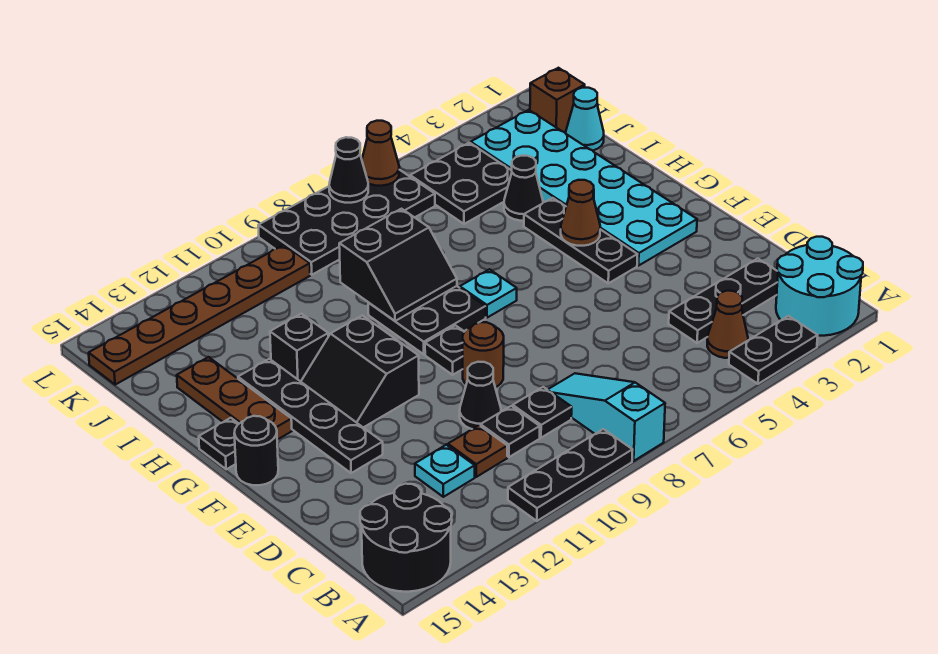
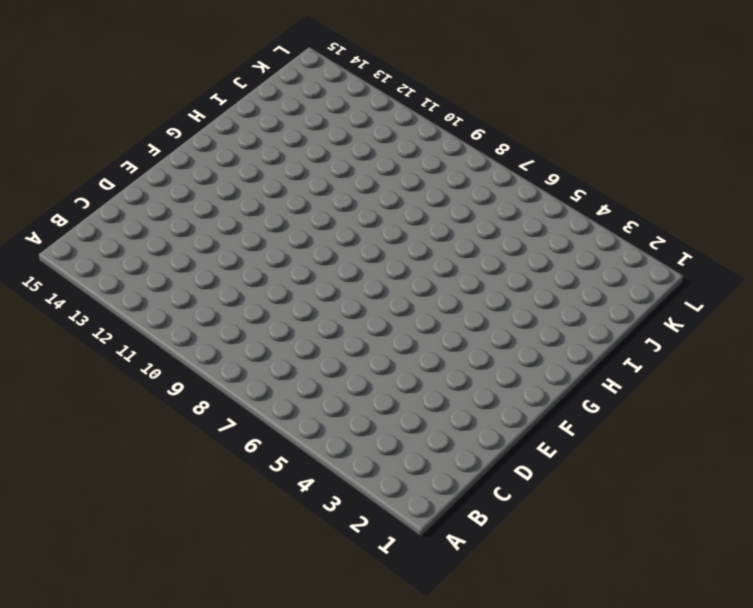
none -> cyan 2x2 round brick [776,237,863,336]
none -> black 1x2 plate [729,316,818,384]
none -> cyan 1x3 slope [548,373,665,461]
none -> black 1x3 plate [508,429,632,521]

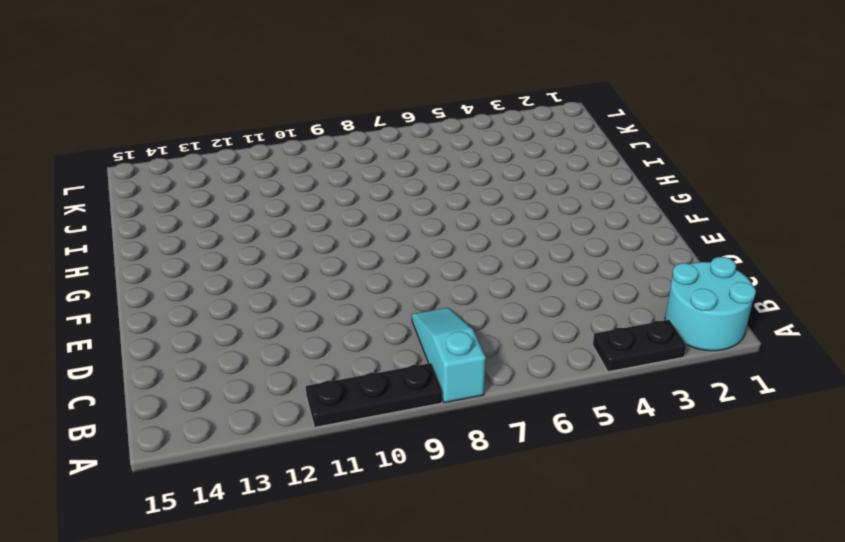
none -> black 2x2 round brick [360,484,452,592]
none -> brown 1x1 cone [707,291,748,358]
none -> black 1x3 plate [669,258,778,343]
none -> black 1x1 plate [513,387,572,438]

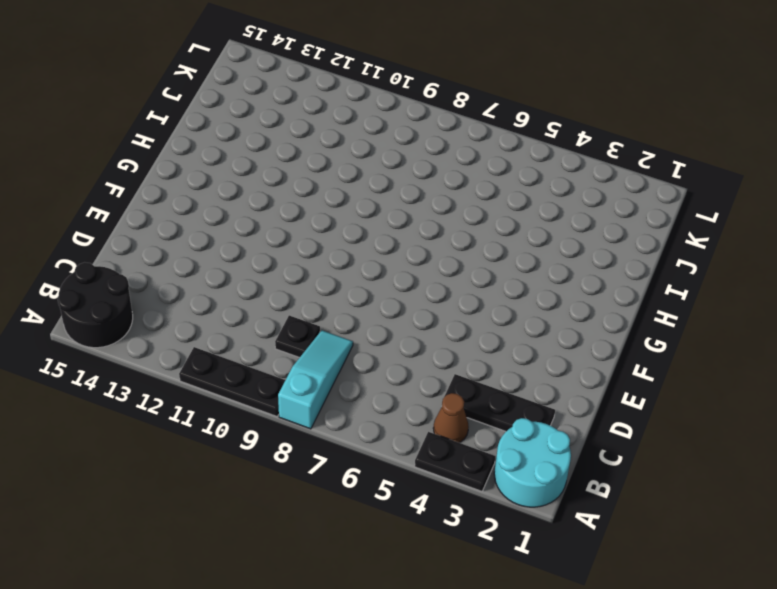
none -> black 1x1 plate [481,406,540,457]
none -> brown 1x1 plate [448,425,507,477]
none -> cyan 1x1 plate [415,445,475,497]
none -> black 1x1 cone [460,362,501,429]

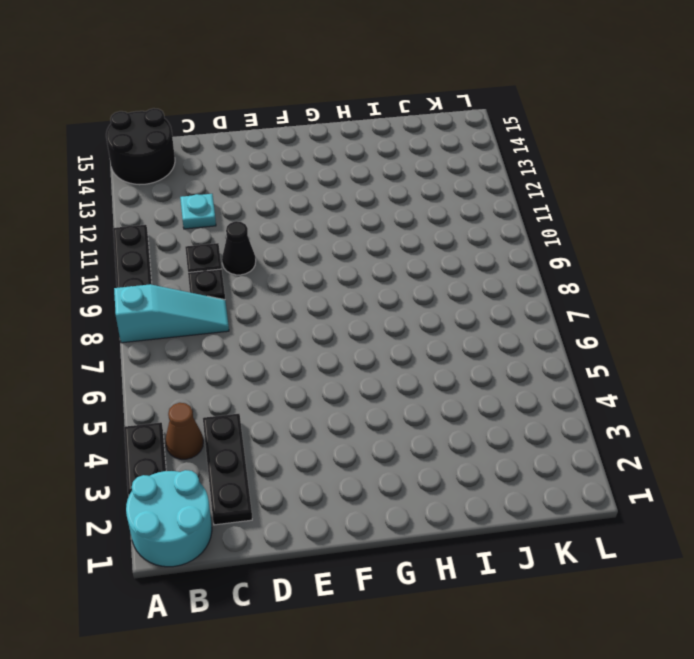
none -> brown 1x1 plate [448,425,507,477]
none -> brown 1x1 round brick [463,322,504,387]
none -> black 1x4 plate [238,359,383,473]
none -> cyan 2x6 plate [471,110,697,266]

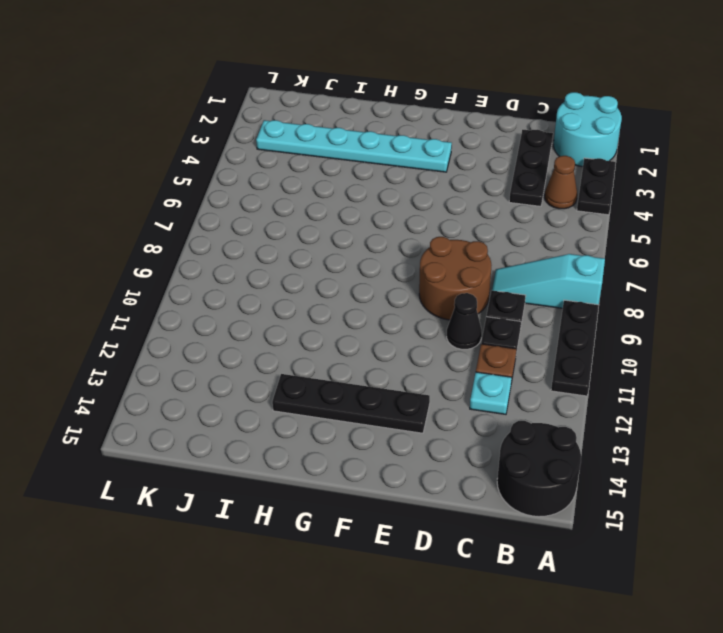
brown 2x2 round brick [419,237,492,320] -> brown 1x1 round brick [463,322,504,387]
cyan 1x6 plate [256,120,452,172] -> cyan 2x6 plate [471,110,697,266]
none -> black 1x3 plate [524,198,637,283]
none -> black 1x1 plate [425,325,464,375]
none -> black 2x2 slope [301,315,419,428]
none -> black 1x1 round brick [234,416,278,485]

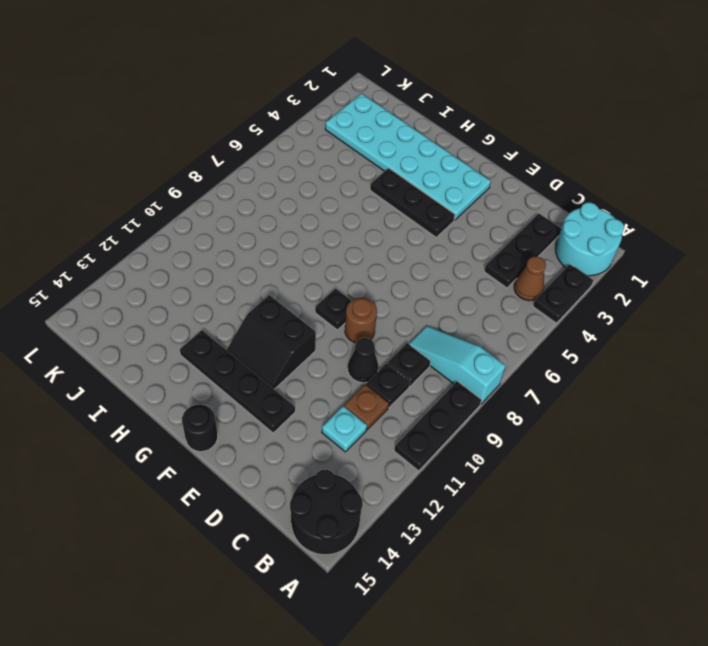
none -> cyan 1x1 plate [460,269,517,318]
none -> black 2x2 plate [368,286,486,354]
none -> brown 1x3 plate [177,357,292,440]
none -> black 1x1 plate [199,418,239,469]

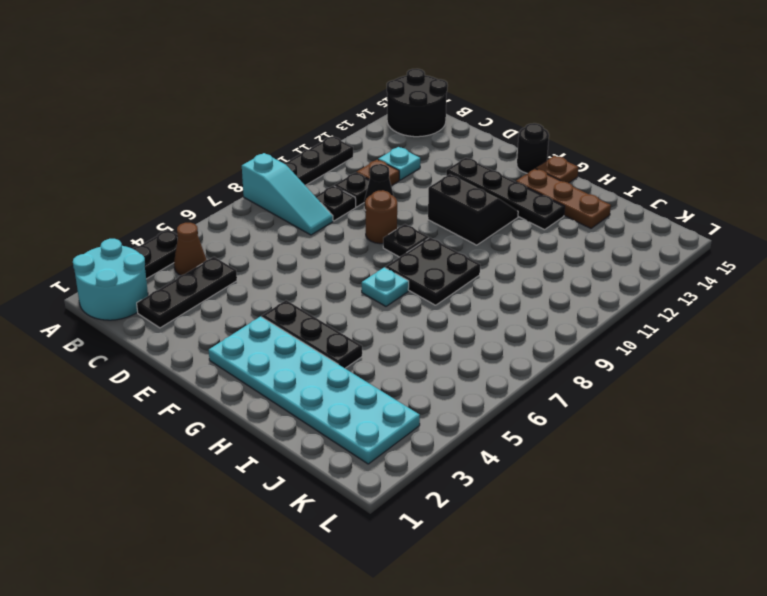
brown 1x1 plate [536,156,578,183] -> black 1x1 plate [199,418,239,469]
none -> black 1x1 brick [270,314,328,382]
none -> black 1x1 cone [504,156,543,221]
none -> cyan 1x1 cone [566,88,604,150]
none -> black 2x2 plate [410,143,512,224]

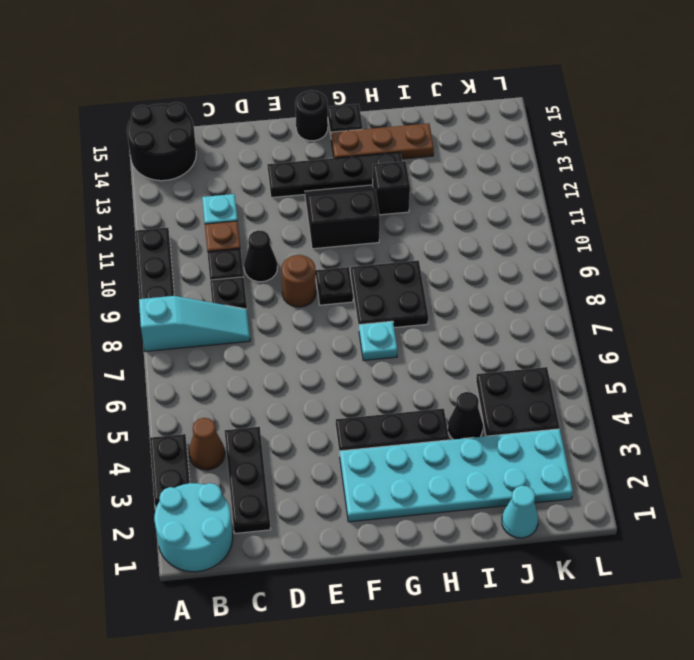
none -> brown 1x1 brick [530,68,585,133]
none -> black 2x4 plate [258,170,435,275]
none -> brown 1x6 plate [89,245,310,385]
none -> brown 1x1 cone [561,180,600,246]

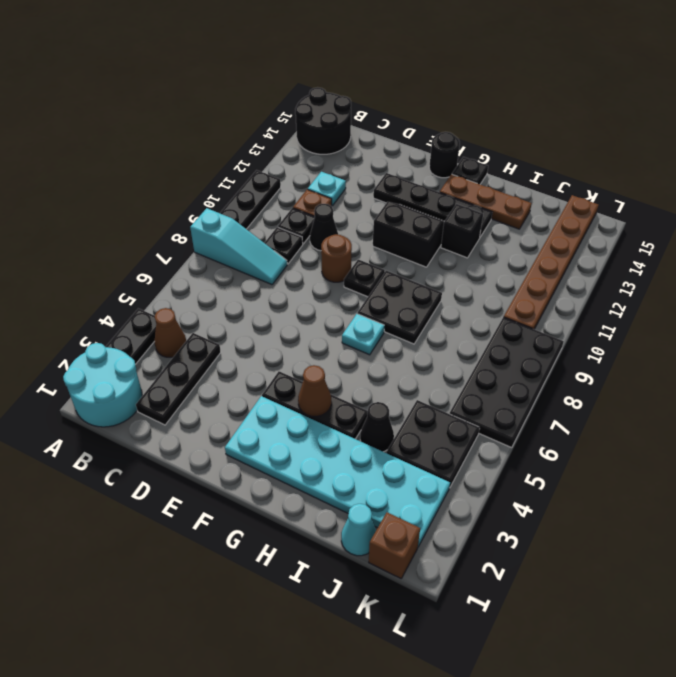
none -> black 2x2 slope [339,209,457,321]
none -> brown 1x1 cone [362,121,399,186]
none -> black 1x1 cone [329,137,368,203]

